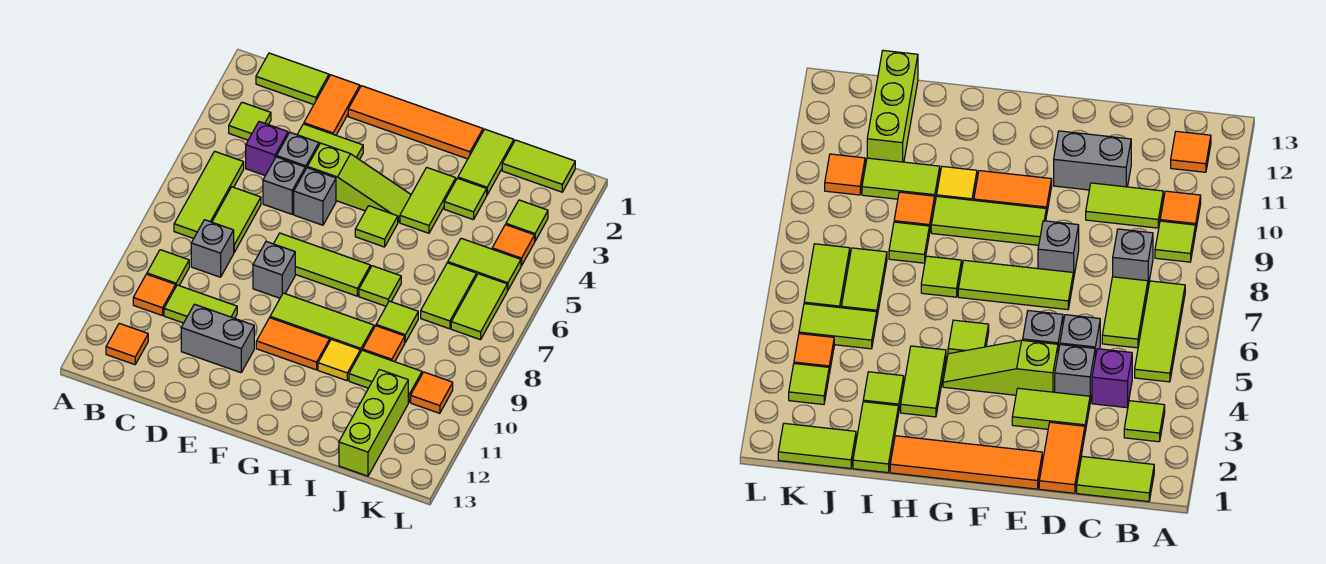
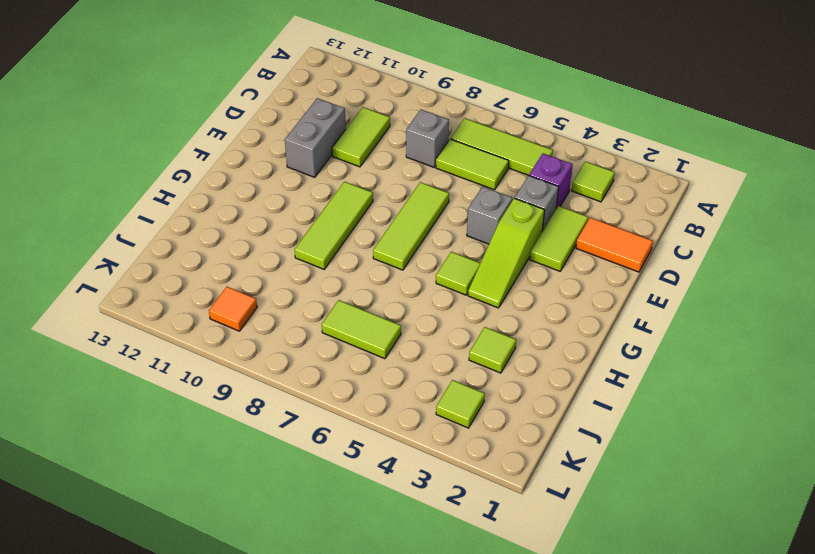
none -> lime 1x2 tile [256,53,329,105]
none -> lime 1x1 tile [147,250,189,286]
none -> orange 1x1 tile [133,274,176,316]
none -> orange 1x1 tile [106,323,148,365]

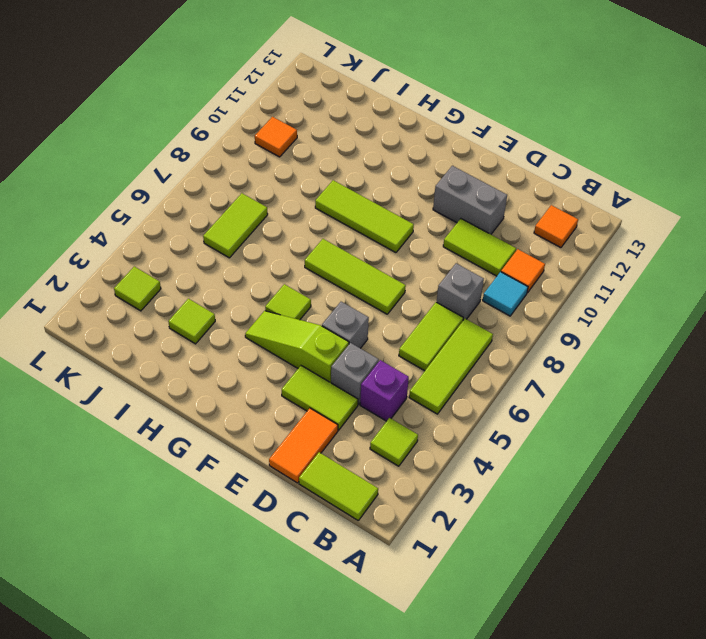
cyan 1x1 tile [483,272,528,316] -> lime 1x1 tile [147,250,189,286]
none -> grey 1x1 brick [263,157,305,214]
none -> orange 1x4 tile [348,86,483,159]
none -> grey 1x1 brick [253,241,295,298]
none -> orange 1x2 tile [256,318,330,370]

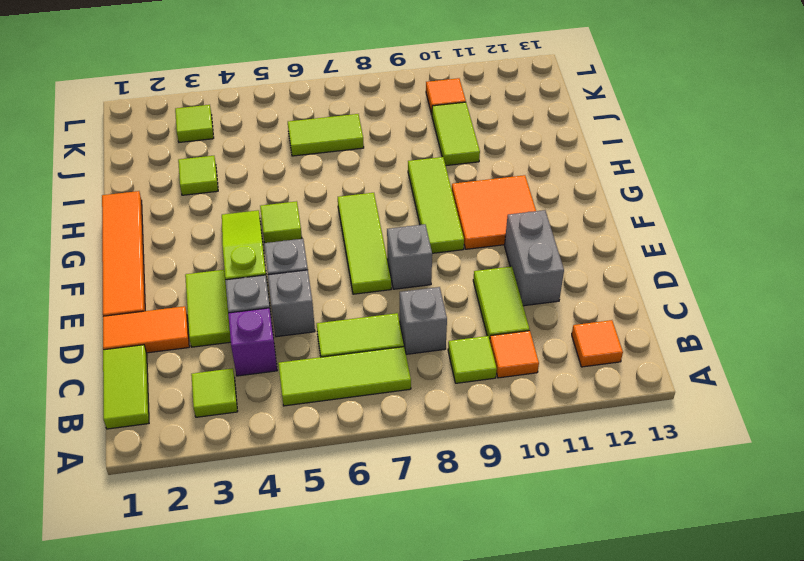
orange 2x2 tile [452,175,536,249] -> orange 1x2 tile [256,318,330,370]
none -> lime 1x2 tile [400,167,456,233]
none -> lime 1x1 tile [359,266,401,306]
none -> yellow 1x1 tile [318,339,360,381]
none -> lime 1x2 tile [458,129,514,194]

